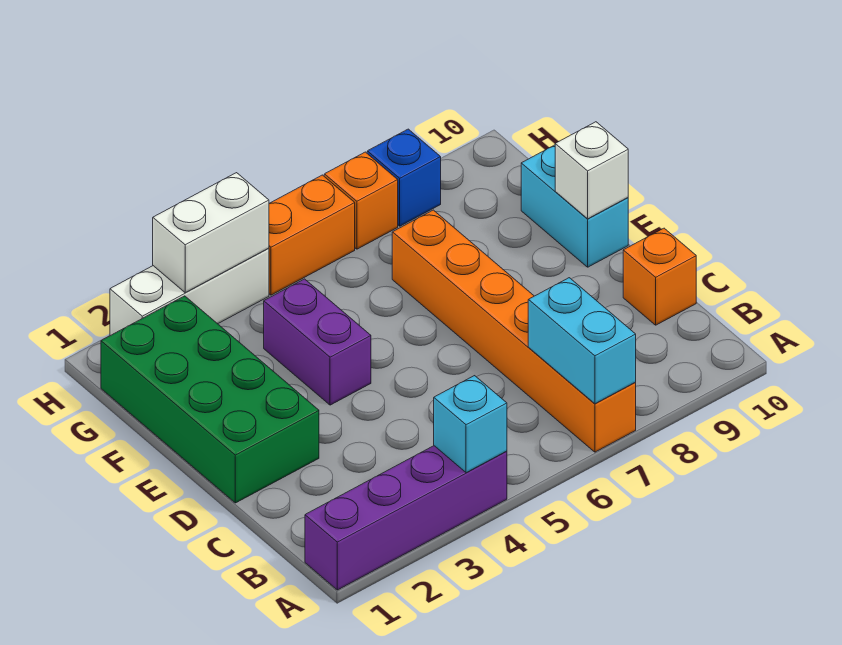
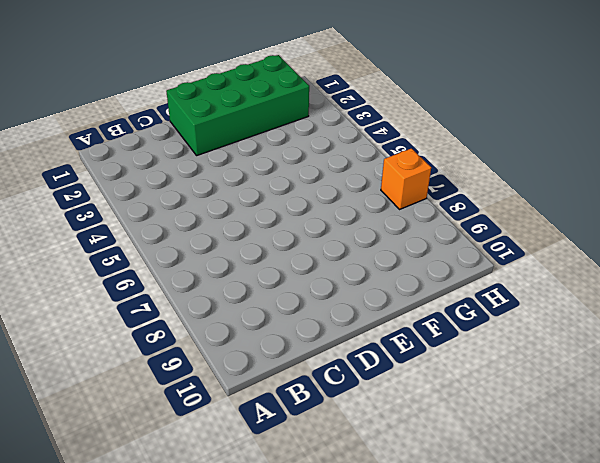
none -> purple 1x4 brick [305,446,507,590]
none -> orange 1x6 brick [392,210,636,452]
none -> orange 1x1 brick [623,228,696,325]

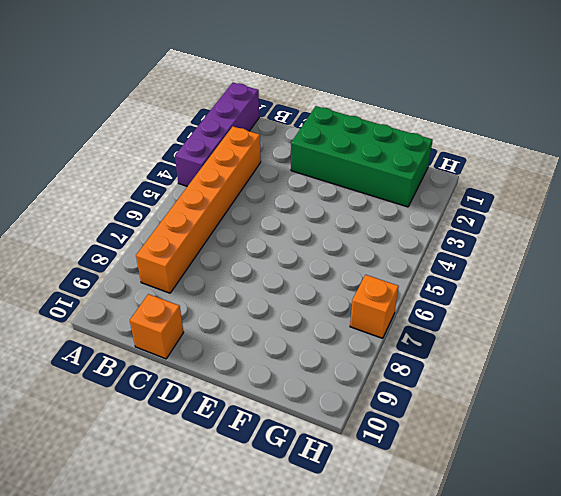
orange 1x6 brick [136,126,261,293] -> orange 1x6 brick turned to [392,210,636,452]
none -> purple 1x2 brick [264,279,371,405]
none -> cyan 1x2 brick [521,145,628,267]
none -> white 1x3 brick [110,248,269,336]

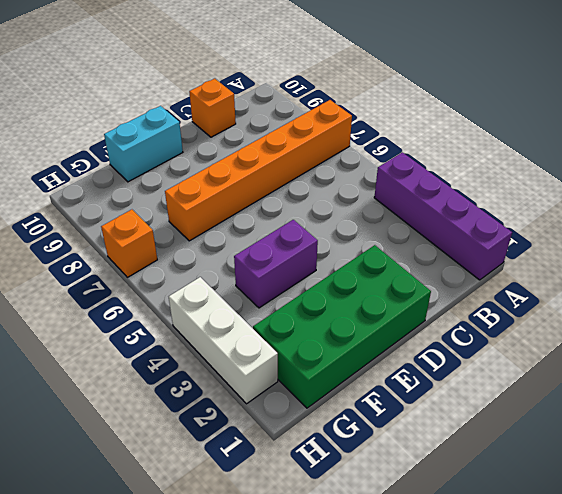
none -> orange 1x2 brick [269,175,355,295]
none -> blue 1x1 brick [367,129,441,226]
none -> cyan 1x1 brick [434,376,507,473]

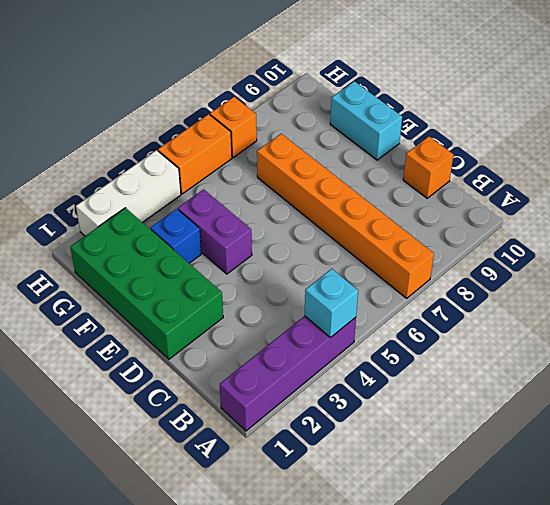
blue 1x1 brick [151,209,201,263] -> blue 1x1 brick moved to [367,129,441,226]
none -> cyan 1x2 brick [528,278,636,404]
none -> white 1x1 brick [555,122,628,219]
none -> white 1x2 brick [153,173,269,293]

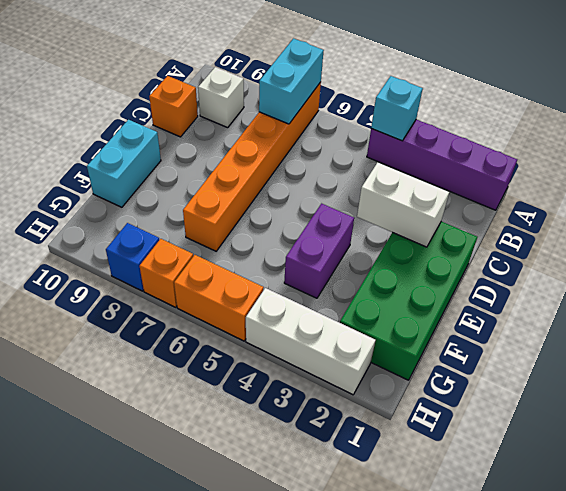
white 1x1 brick [198,67,244,128] -> white 1x1 brick moved to [555,122,628,219]
white 1x2 brick [357,162,449,247] -> white 1x2 brick moved to [153,173,269,293]

